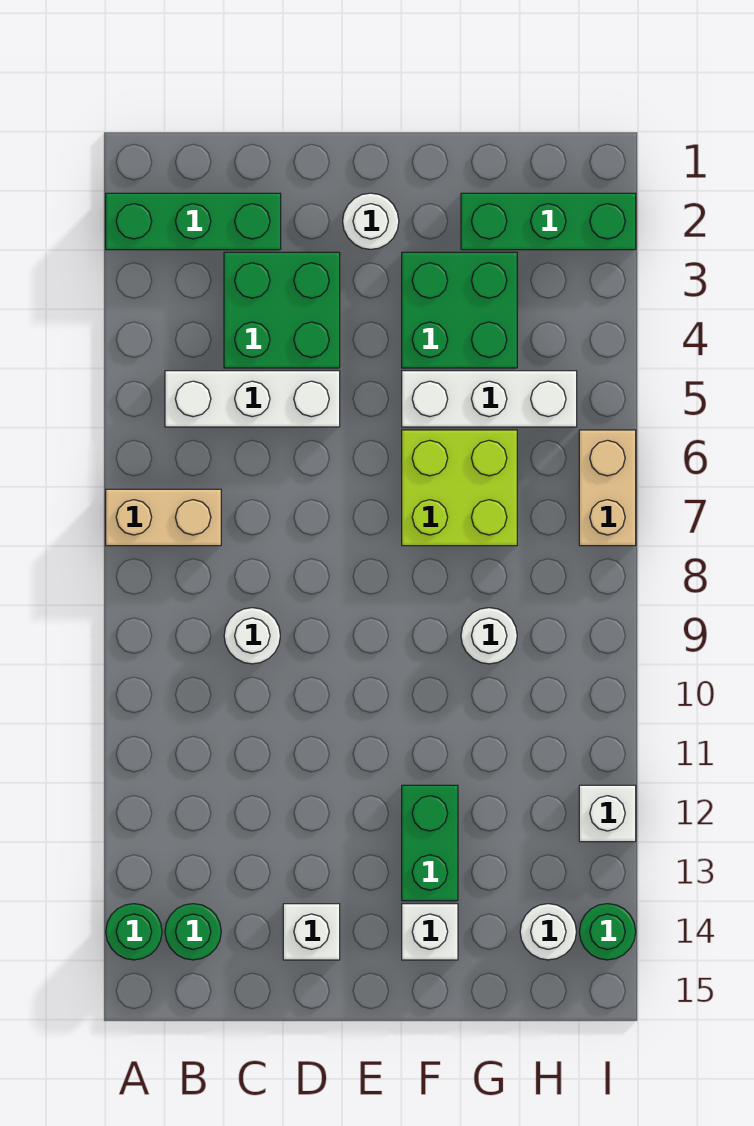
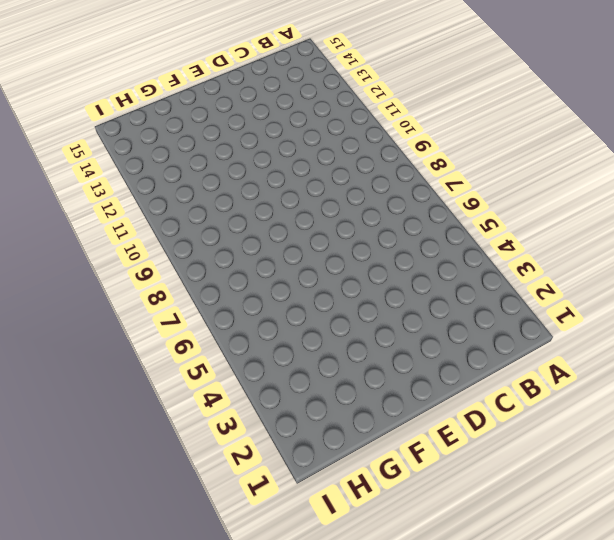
none -> green 1x3 brick [106,193,281,250]
none -> tan 1x2 brick [106,489,221,546]
none -> green 1x1 round brick [106,904,162,960]

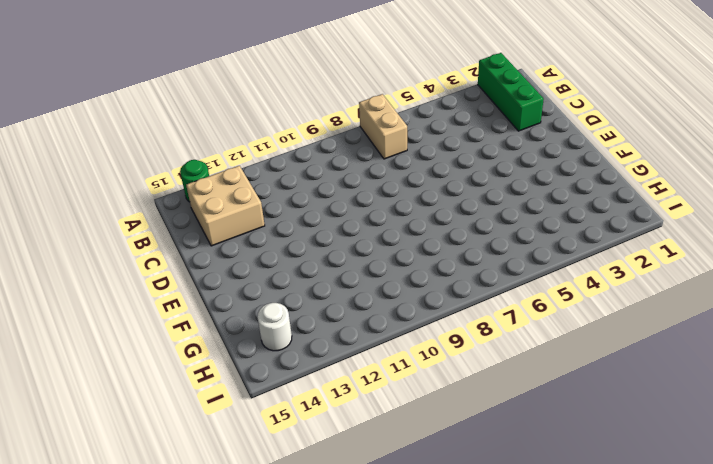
tan 2x2 brick [186,166,265,246] -> green 1x1 round brick [165,904,221,960]
none -> white 1x3 brick [165,371,340,427]
none -> green 2x2 brick [224,252,340,368]
none -> white 1x1 round brick [224,608,280,664]

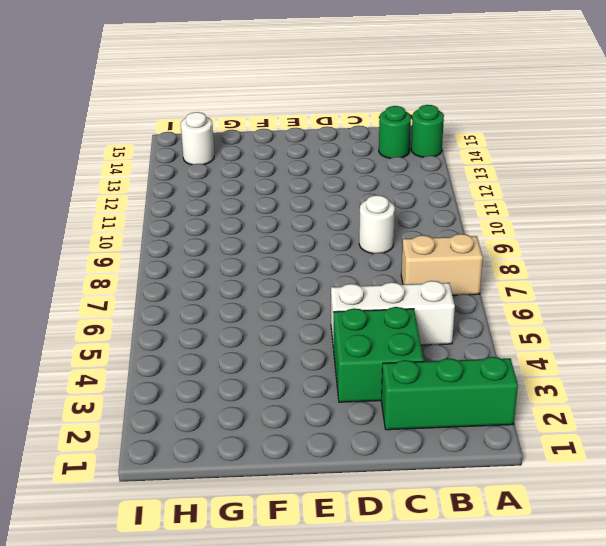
none -> white 1x1 brick [283,904,340,960]
none -> white 1x1 round brick [343,193,399,249]
none -> green 2x2 brick [402,252,517,368]

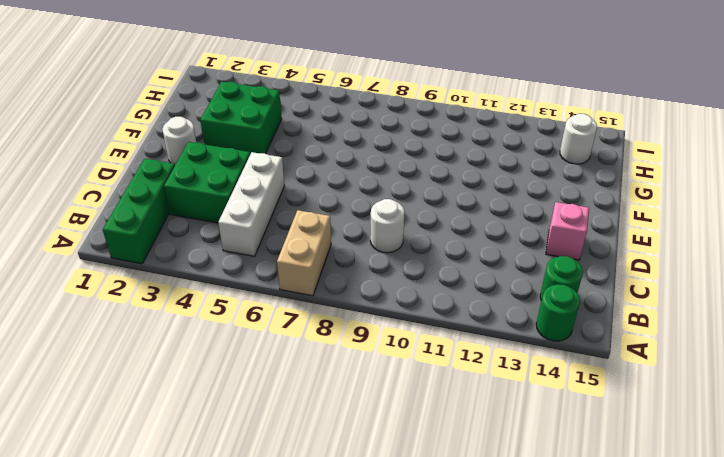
pink 1x1 brick [546,202,589,260] -> white 1x1 brick [283,904,340,960]
none -> white 1x3 brick [402,371,577,427]
none -> lime 2x2 brick [402,430,517,546]
none -> green 1x2 brick [402,785,458,901]

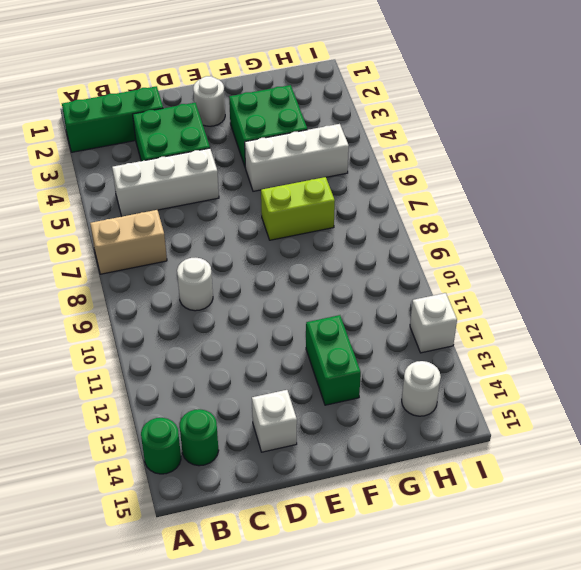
lime 1x2 brick [261,177,335,240] -> lime 2x2 brick [402,430,517,546]
none -> white 1x1 brick [402,904,458,960]
none -> green 1x3 brick [461,193,636,250]
none -> white 1x1 round brick [461,608,517,664]

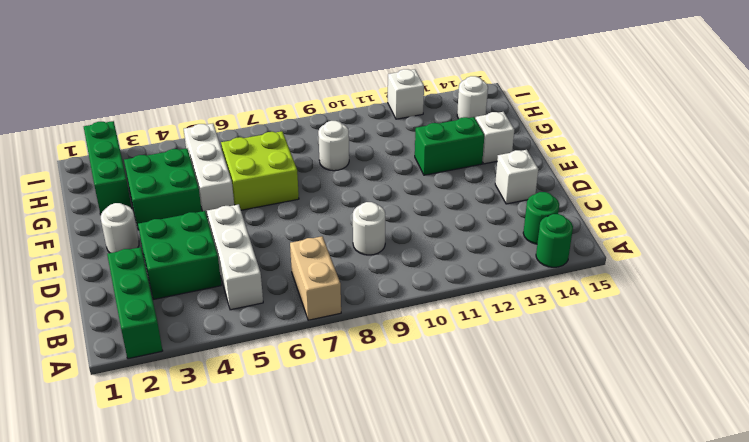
none -> tan 1x2 brick [579,430,636,546]
none -> green 1x1 round brick [579,904,636,960]

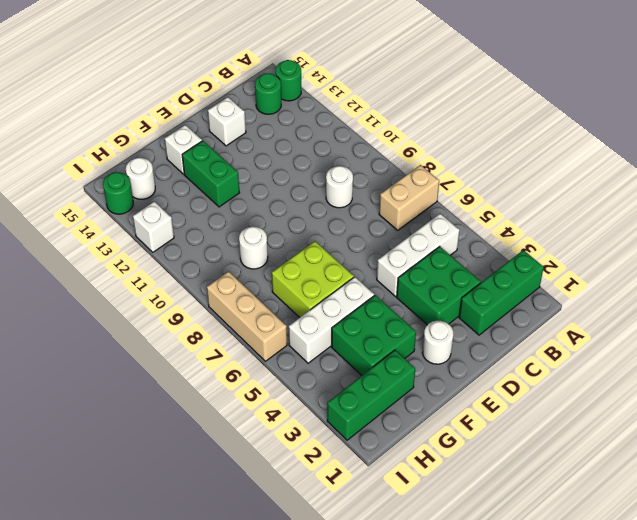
tan 1x3 brick [207,271,287,361] -> tan 1x2 brick [579,430,636,546]

